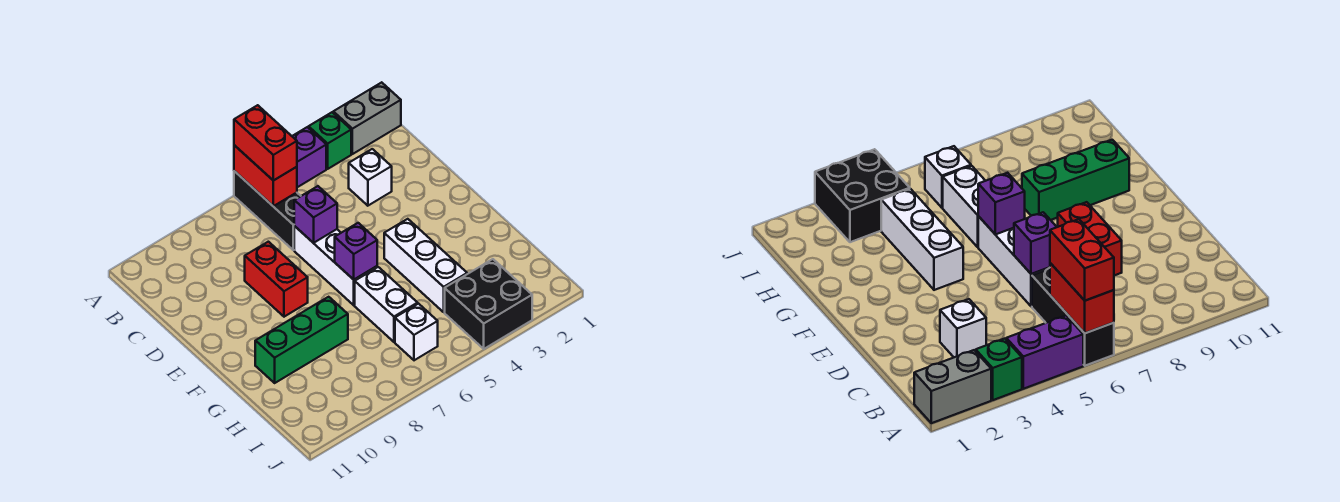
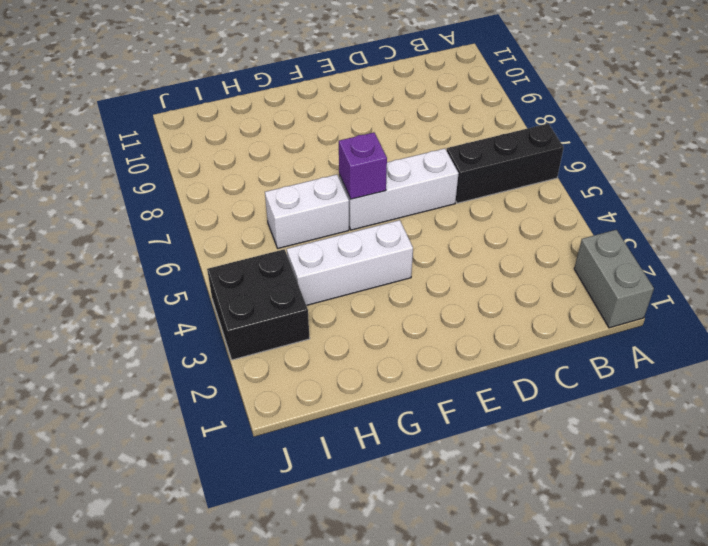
none -> green 1x1 brick [309,112,351,169]
none -> purple 1x2 brick [292,127,326,187]
none -> white 1x1 brick [349,149,392,206]

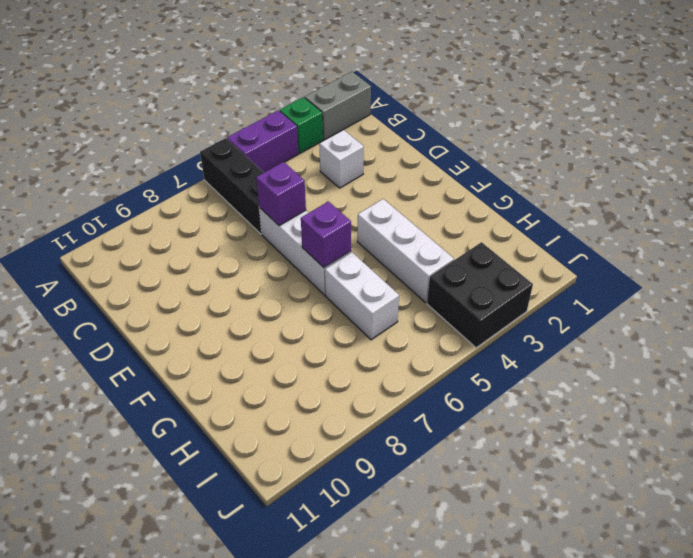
none -> red 1x2 brick [245,242,308,317]
none -> green 1x3 brick [255,297,348,383]
none -> white 1x1 brick [395,304,438,360]

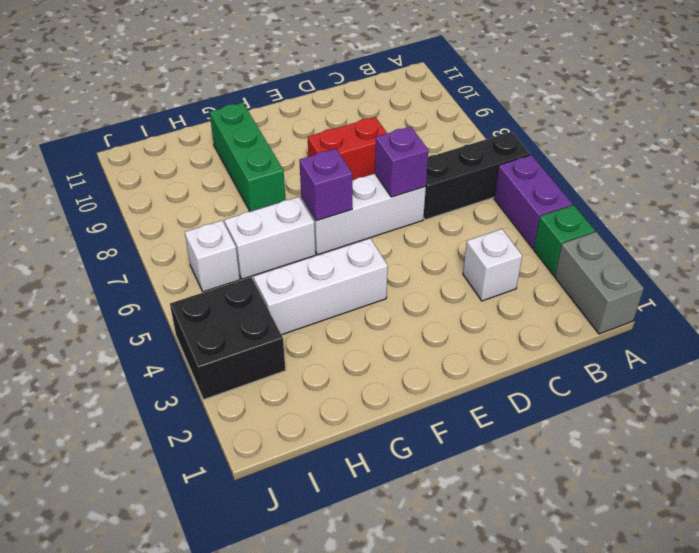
none -> red 1x2 brick [234,145,297,206]
none -> red 1x2 brick [234,105,297,181]

